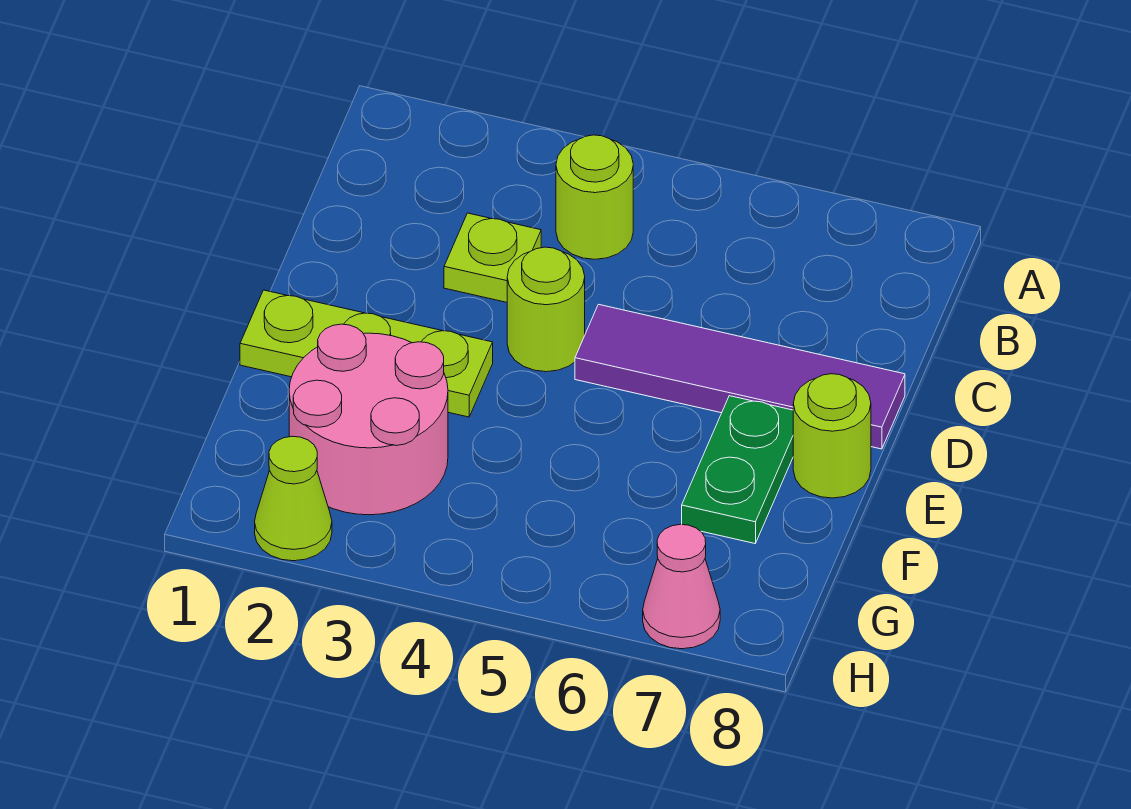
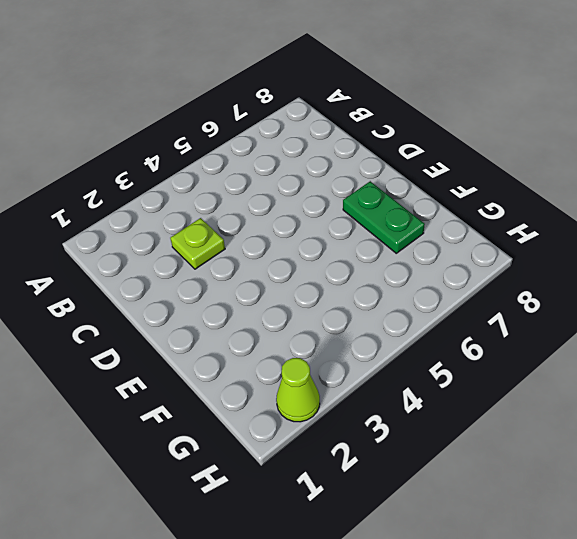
none -> lime 1x1 round brick [556,135,633,259]
none -> lime 1x1 round brick [507,247,585,372]

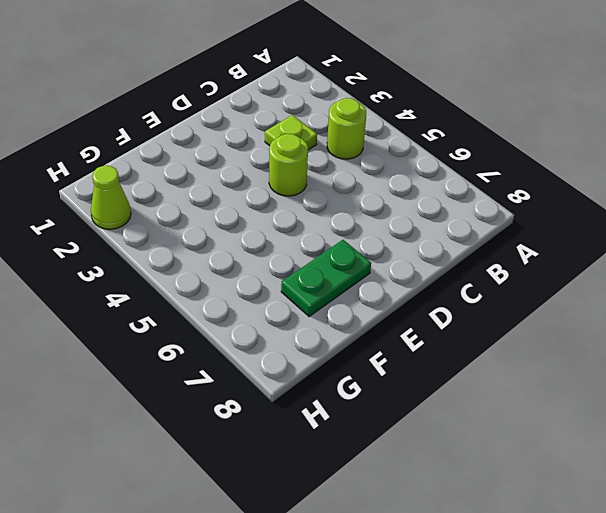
none -> purple 1x4 tile [575,304,905,449]
none -> lime 1x3 plate [240,290,493,417]

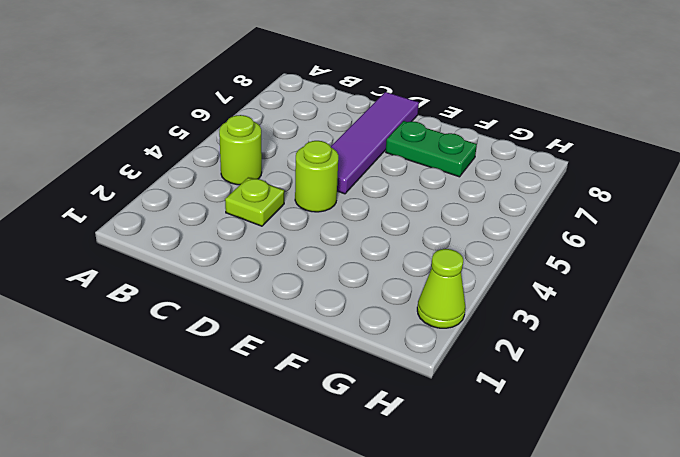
none -> lime 1x3 plate [240,290,493,417]
none -> lime 1x1 round brick [793,374,871,498]

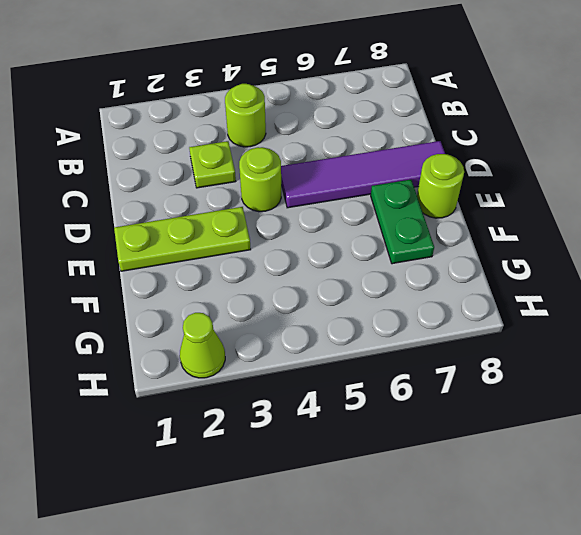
none -> pink 2x2 round brick [289,324,448,515]
none -> pink 1x1 cone [643,524,720,649]

